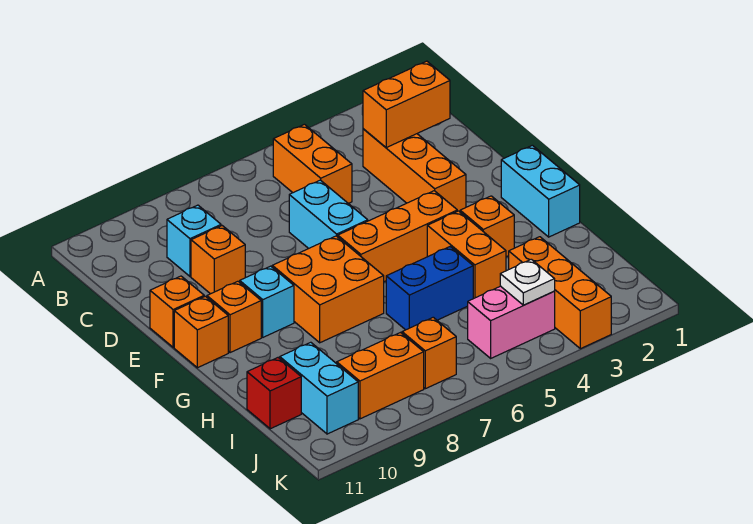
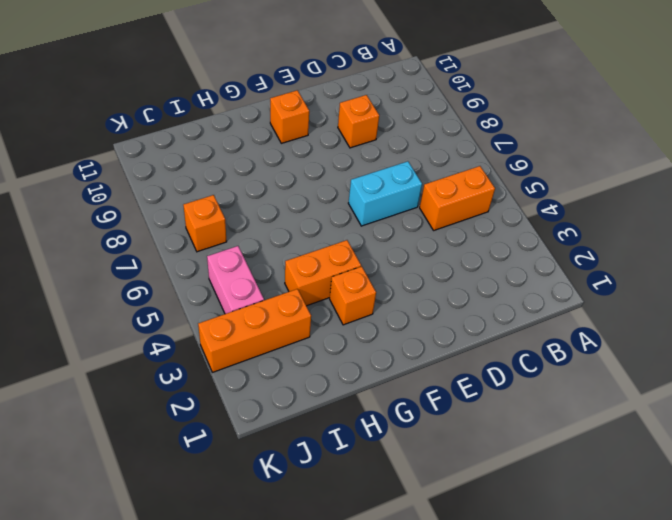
none -> orange 1x3 brick [363,129,466,212]
none -> cyan 1x1 brick [167,205,221,276]
none -> orange 1x1 brick [150,276,204,347]

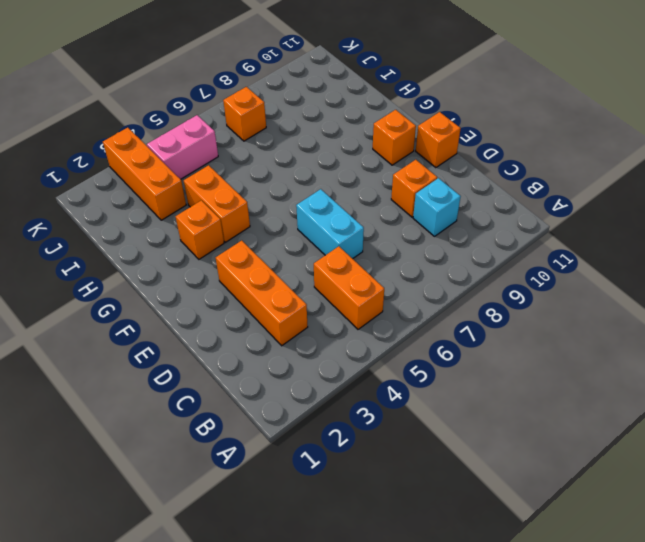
none -> cyan 1x2 brick [501,145,580,237]
none -> orange 1x3 brick [338,191,457,282]
none -> orange 2x2 brick [272,236,384,343]

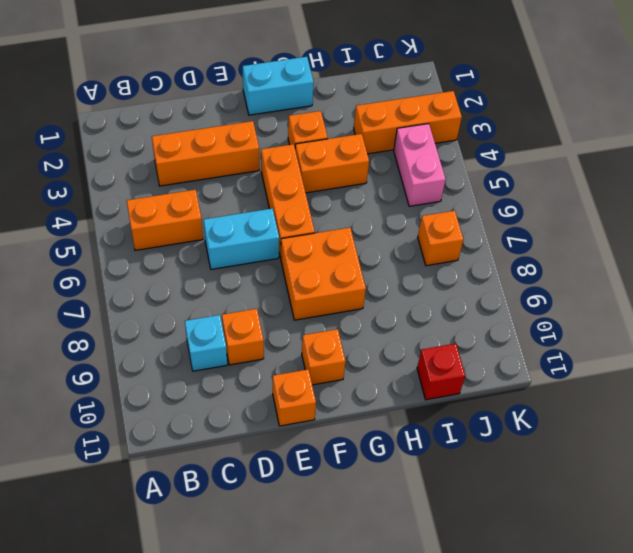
none -> cyan 1x1 brick [240,266,294,337]
none -> orange 1x1 brick [174,296,228,368]
none -> blue 1x2 brick [386,247,473,330]

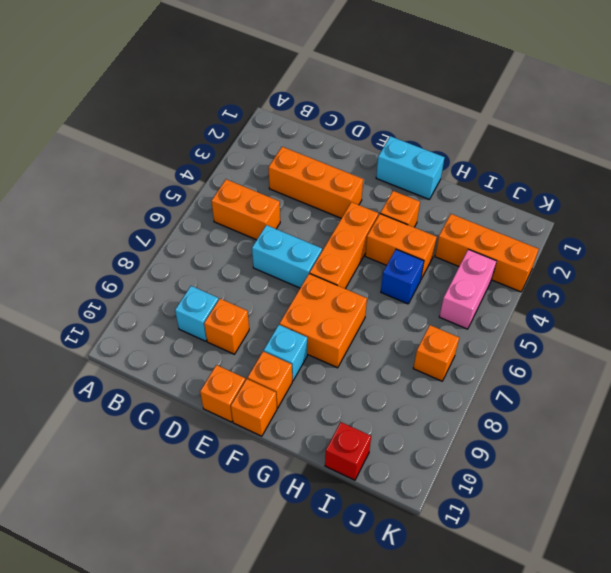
blue 1x1 brick [381,249,424,304] -> blue 1x2 brick [386,247,473,330]
none -> cyan 1x2 brick [280,342,358,434]
none -> orange 1x2 brick [337,333,424,419]
none -> orange 1x2 brick [363,61,450,148]

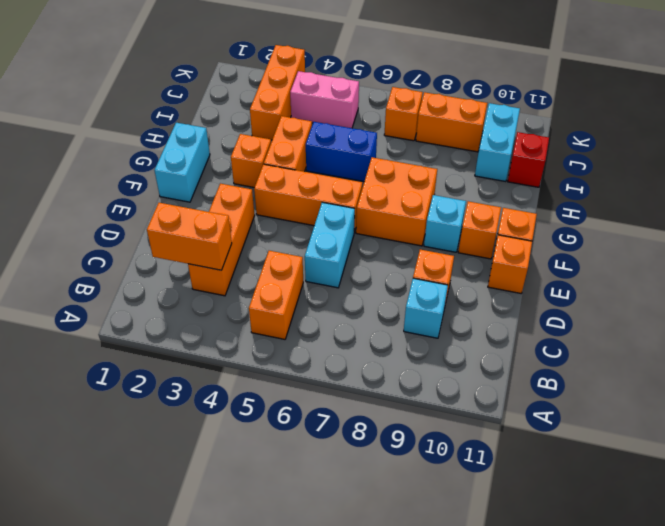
none -> white 1x1 plate [500,259,555,305]

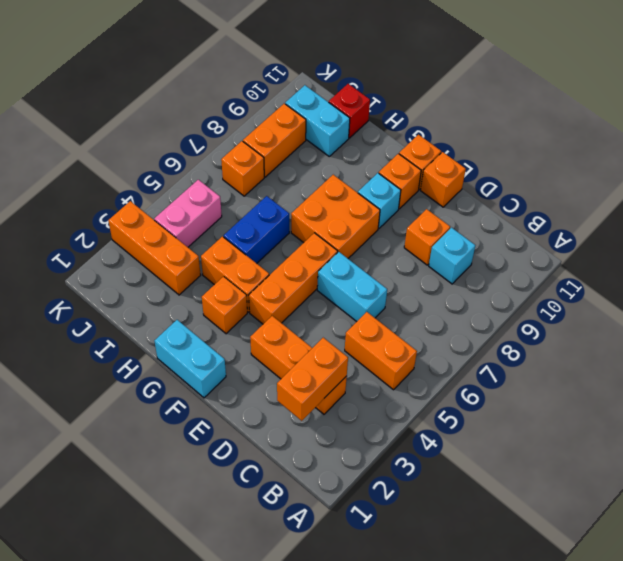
none -> white 1x1 plate [500,259,555,305]

